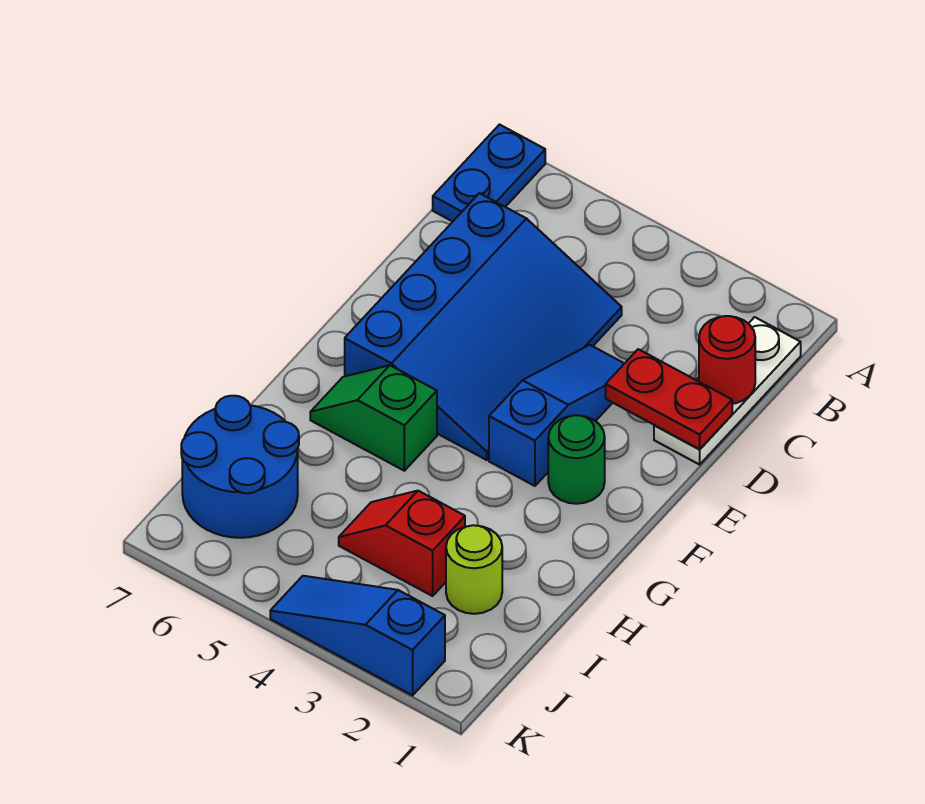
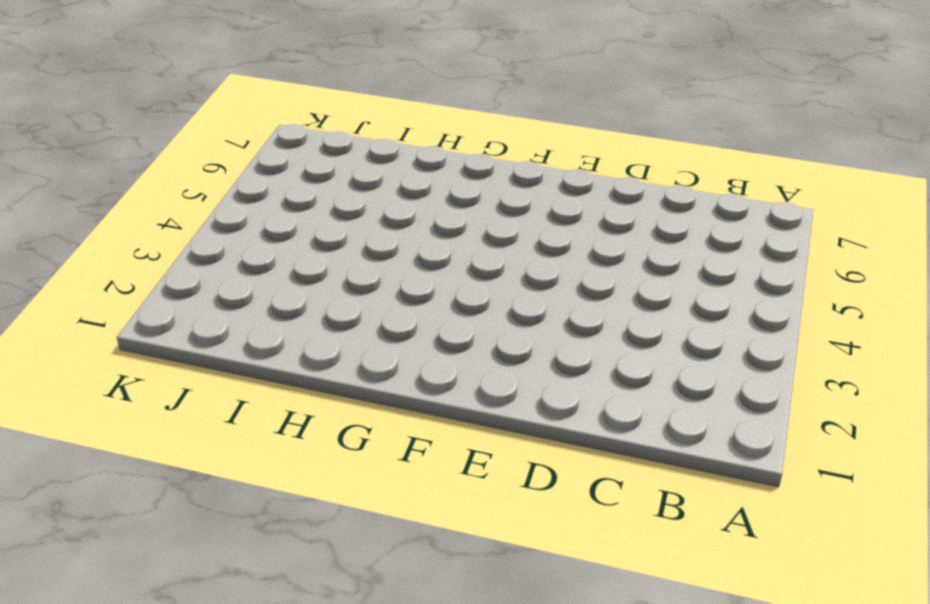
none -> blue 1x2 plate [433,125,545,221]
none -> white 1x3 plate [654,317,801,465]
none -> blue 3x4 slope [345,193,622,460]

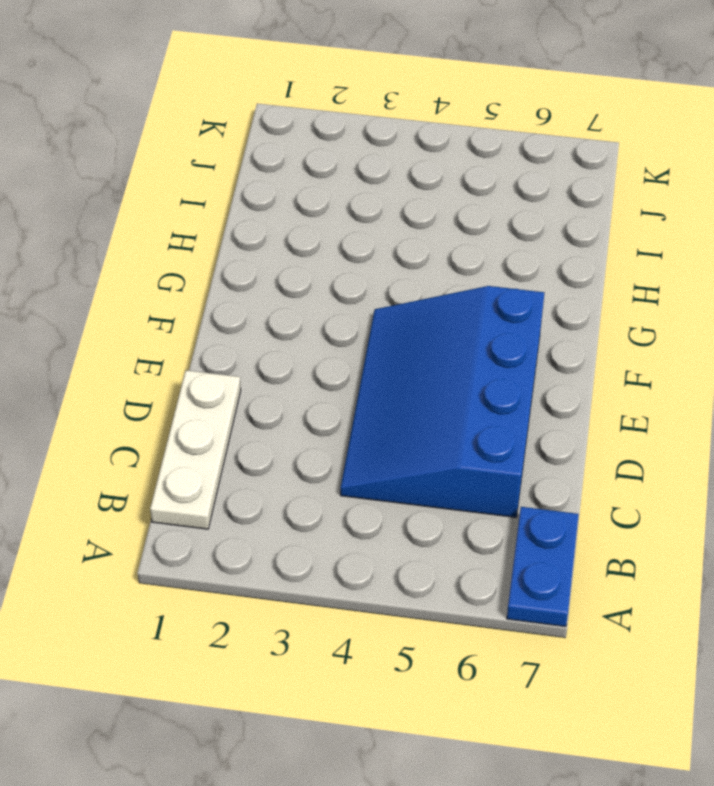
none -> blue 1x3 slope [489,345,625,486]
none -> green 1x1 round brick [548,415,605,504]
none -> green 1x2 slope [310,365,437,471]

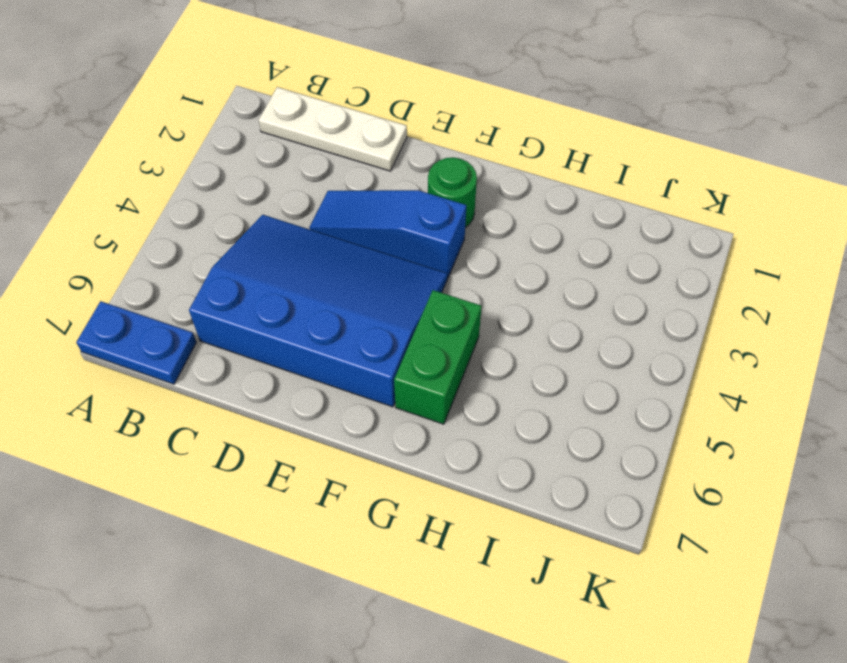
green 1x2 brick [394,290,482,424] -> green 1x2 slope [310,365,437,471]
none -> lime 1x1 round brick [446,525,502,614]
none -> red 1x2 slope [339,491,465,596]
none -> blue 2x2 round brick [181,396,299,538]

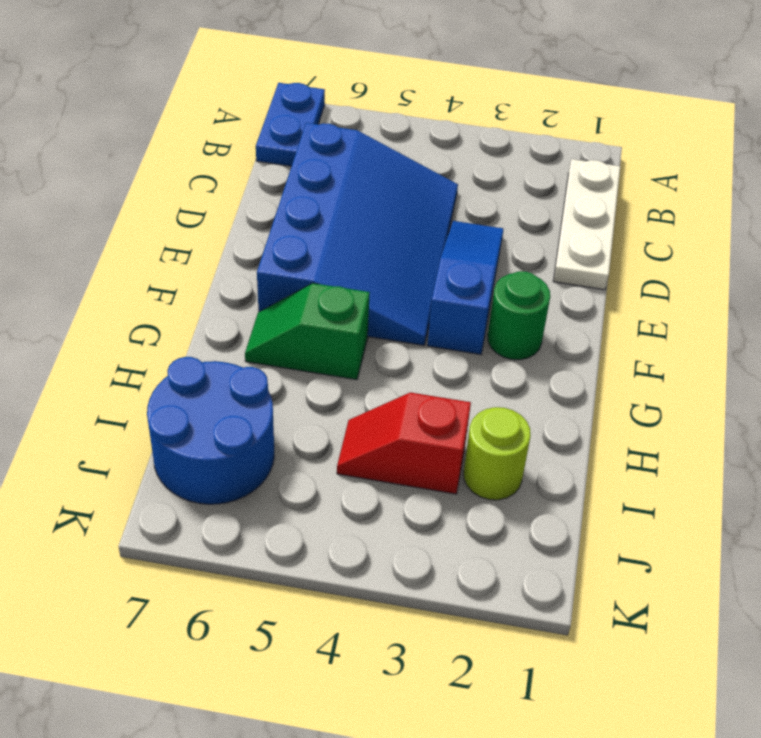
none -> blue 1x3 slope [270,576,445,695]
none -> red 1x1 round brick [699,316,755,404]
none -> red 1x2 plate [606,349,732,449]

